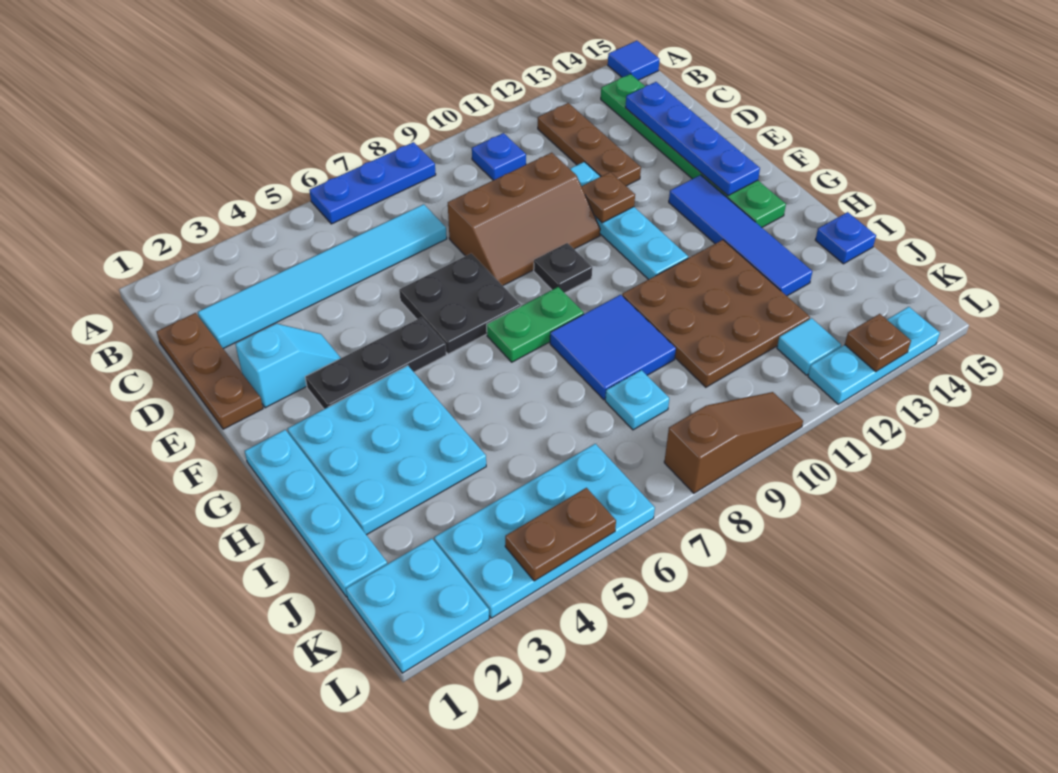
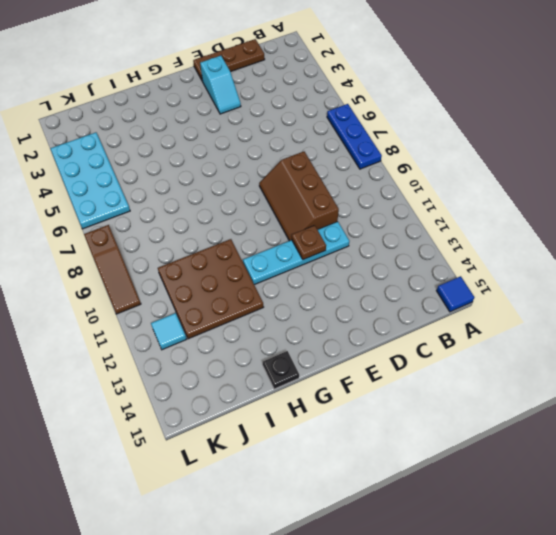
black 1x1 plate [263,351,299,389] -> black 1x1 plate moved to [534,243,592,293]
none -> blue 1x1 plate [472,133,526,180]
none -> brown 1x3 plate [538,103,641,186]
none -> green 1x6 plate [601,74,786,227]
none -> cyan 1x6 tile [198,204,447,349]

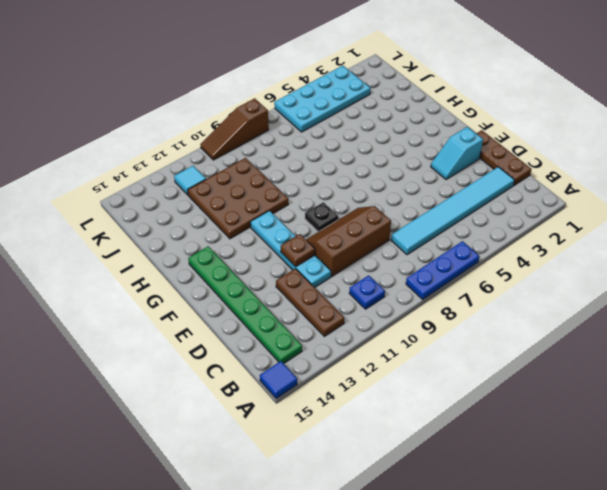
none -> black 2x2 plate [399,254,521,354]
none -> black 1x3 plate [305,317,446,409]
none -> blue 1x4 tile [669,175,812,296]
none -> cyan 1x4 plate [245,430,387,597]

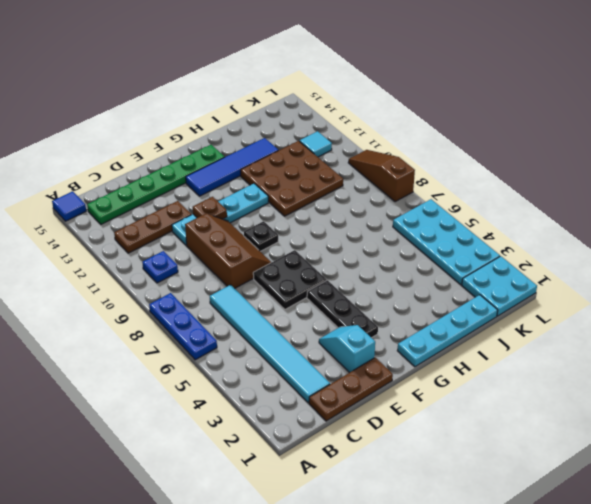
none -> cyan 3x3 plate [287,366,486,535]
none -> green 1x2 plate [487,287,584,362]
none -> blue 2x2 tile [550,295,676,400]
none -> blue 1x1 plate [815,212,876,264]

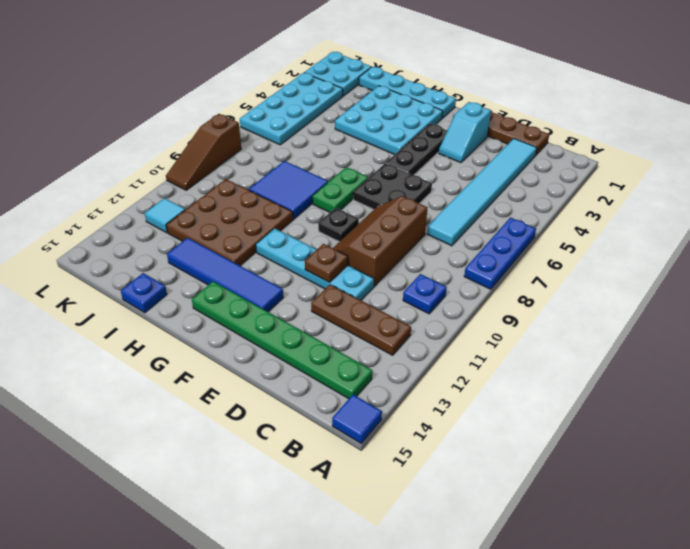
none -> cyan 1x1 plate [605,370,669,430]
none -> cyan 1x3 plate [808,307,940,404]
none -> blue 1x4 plate [625,82,760,196]
none -> brown 1x2 plate [505,488,616,581]

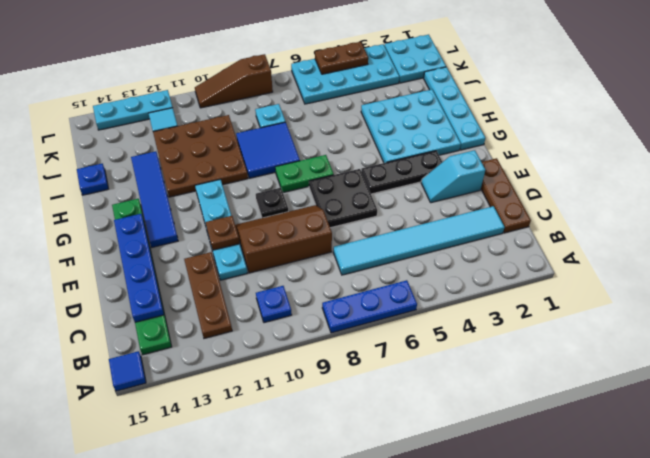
none -> brown 1x1 plate [845,314,911,372]

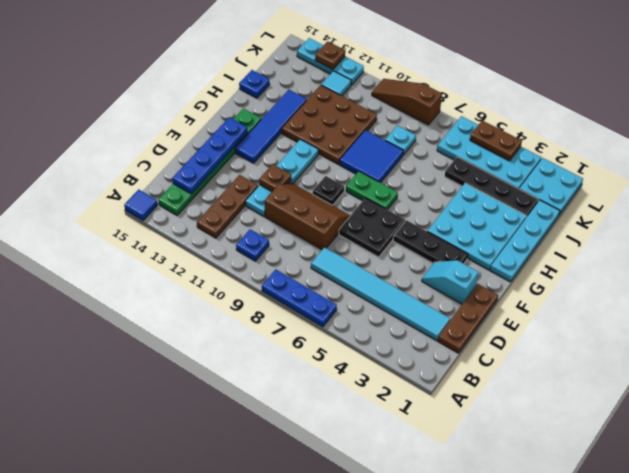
black 1x4 plate [445,157,539,216] -> none

